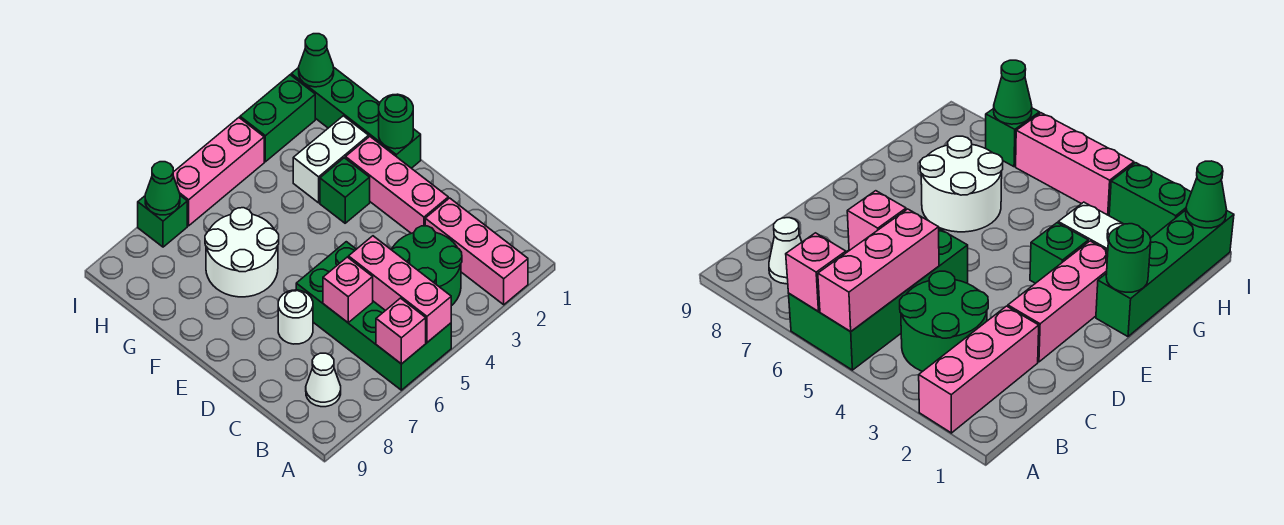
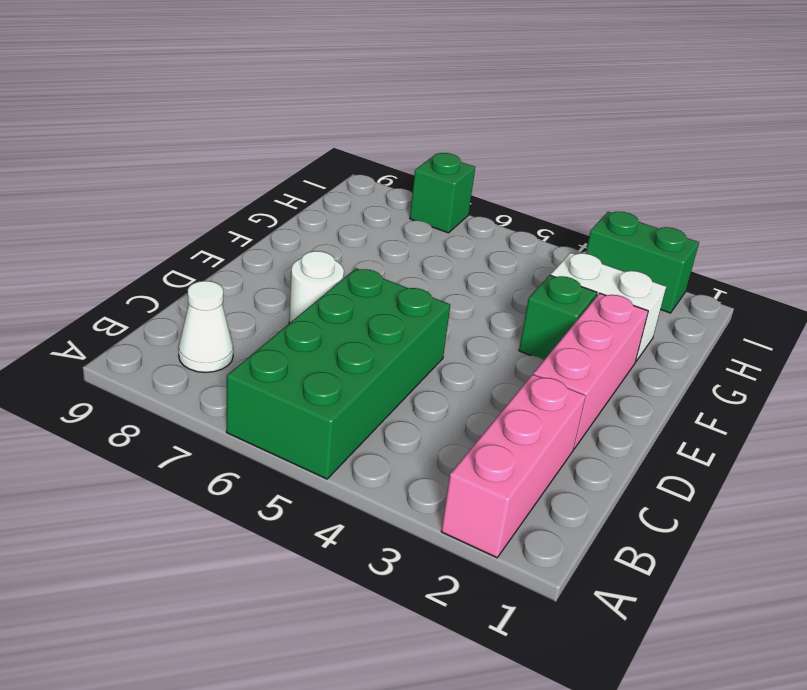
none -> green 2x2 round brick [391,226,462,306]
none -> green 1x4 brick [291,67,421,168]
none -> white 2x2 round brick [205,208,279,297]

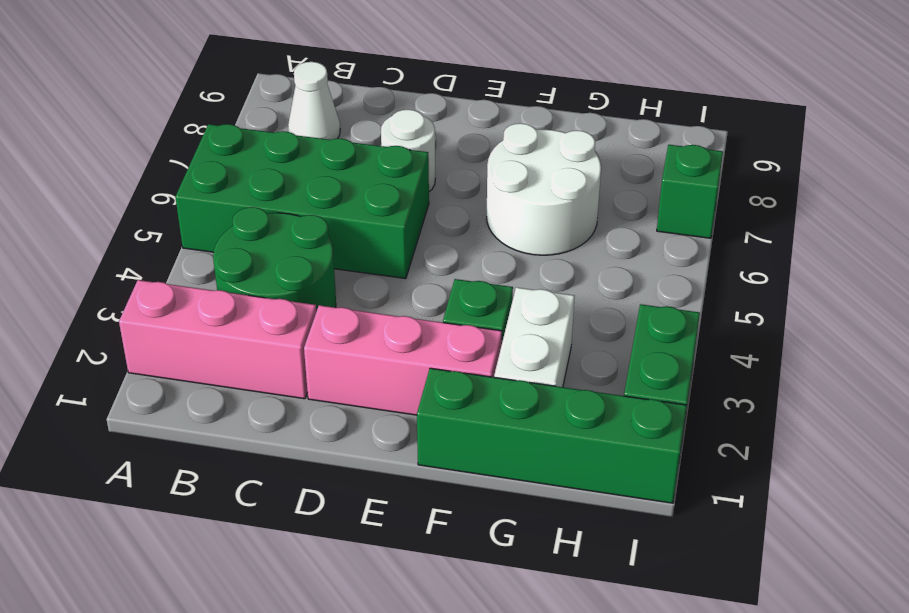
none -> pink 1x3 brick [173,118,264,226]
none -> pink 1x3 brick [349,236,451,342]
none -> pink 1x1 brick [376,298,426,364]

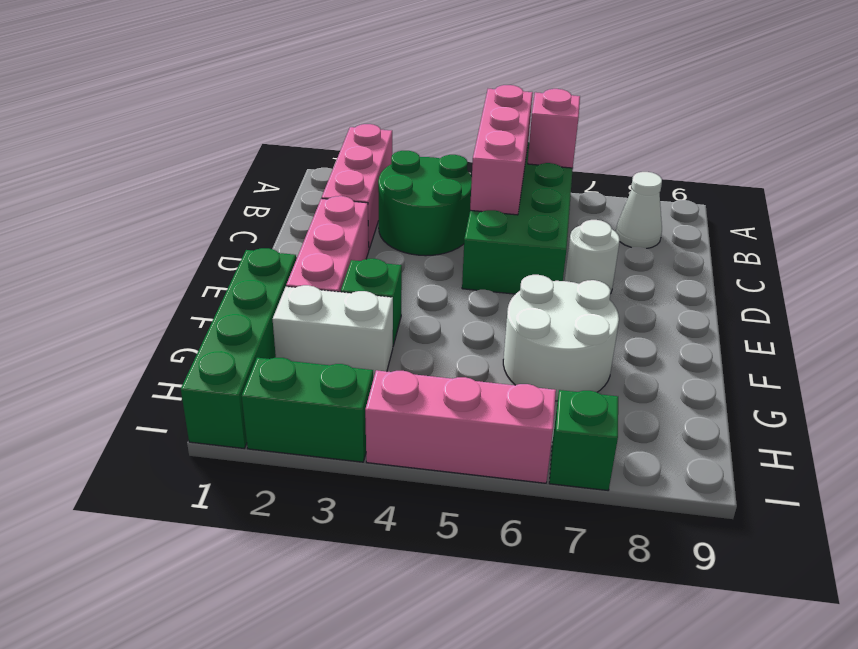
none -> pink 1x1 brick [323,257,373,323]
none -> green 1x1 round brick [379,94,413,149]
none -> green 1x1 cone [299,34,334,87]

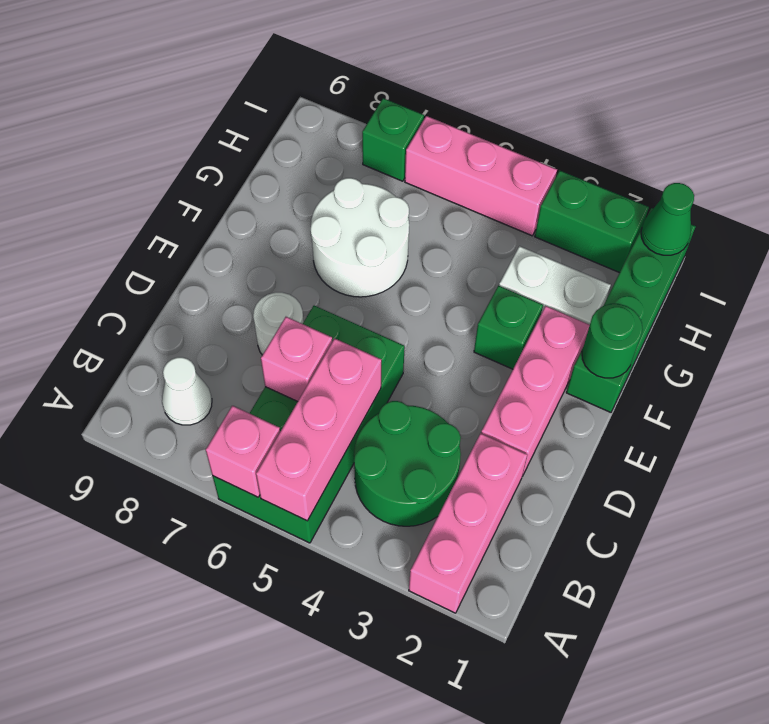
none -> green 1x1 cone [145,162,180,215]

